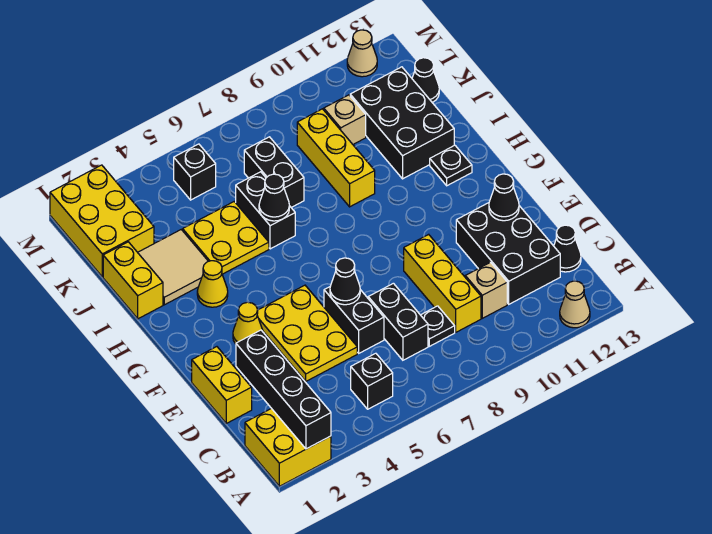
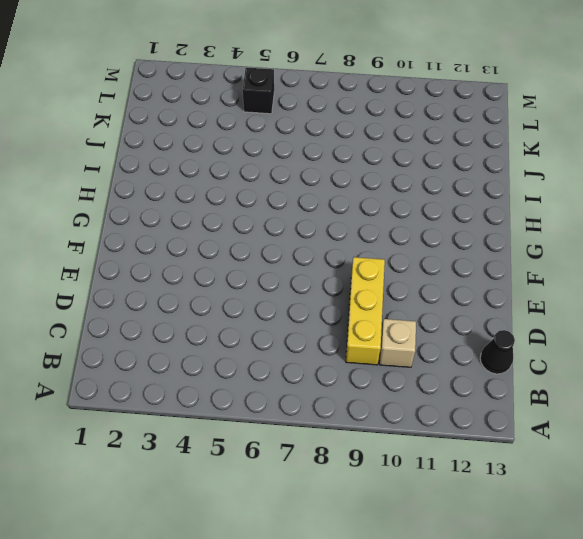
none -> yellow 2x2 brick [245,408,331,486]
none -> tan 1x1 cone [560,281,590,328]
none -> black 1x1 brick [351,353,393,409]
none -> black 1x2 brick [368,283,428,360]

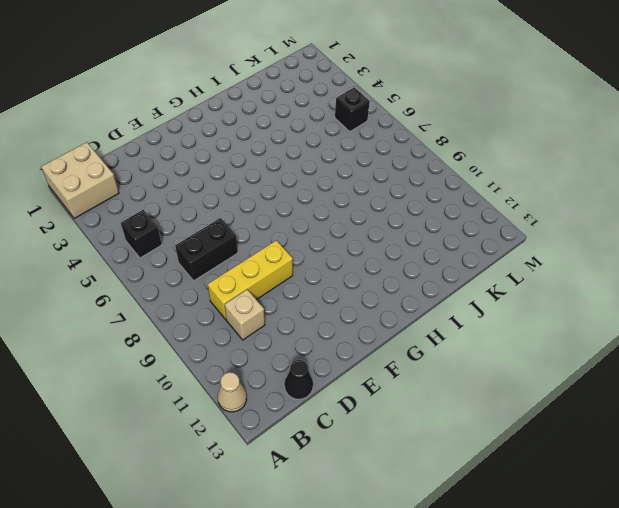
tan 2x2 brick [41,142,119,219] -> yellow 2x2 brick [245,408,331,486]
none -> black 1x1 plate [421,306,455,346]
none -> black 2x3 brick [456,203,560,304]
none -> yellow 1x2 brick [192,347,252,423]
none -> yellow 2x3 plate [257,285,357,381]

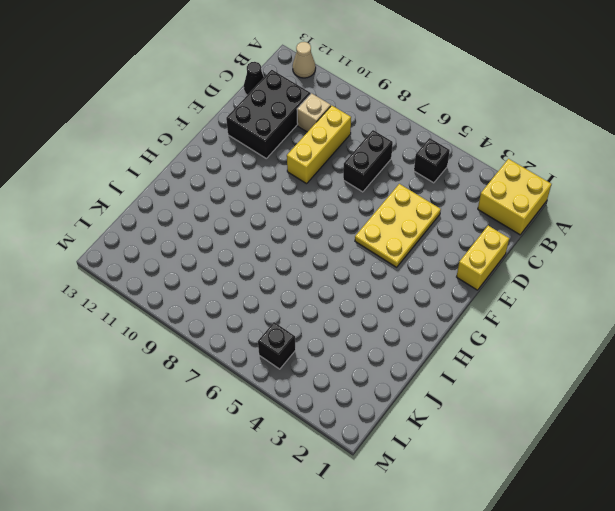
none -> black 1x1 plate [421,306,455,346]
none -> black 1x2 brick [324,287,384,353]
none -> yellow 1x1 cone [233,302,263,344]
none -> yellow 1x1 cone [197,261,228,307]

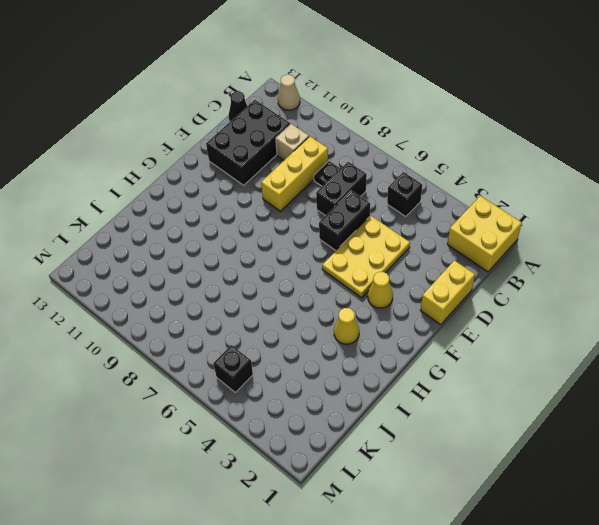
none -> black 1x1 plate [430,145,472,186]
none -> yellow 1x2 brick [103,242,163,319]
none -> tan 2x2 tile [138,230,208,305]
none -> yellow 2x2 plate [183,202,269,274]

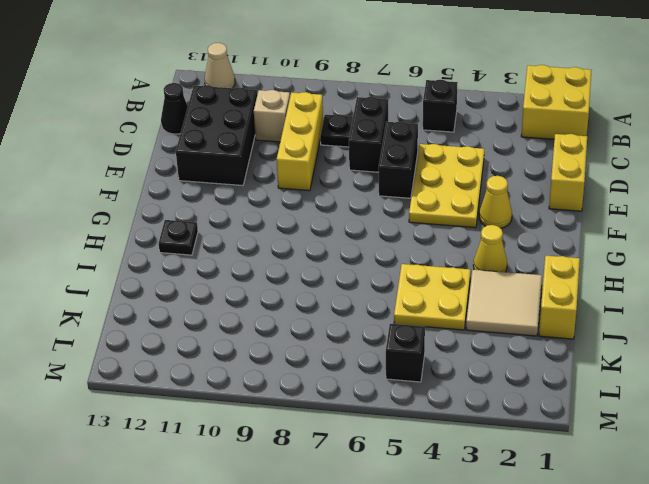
none -> black 1x2 brick [236,172,295,249]
none -> yellow 1x3 brick [297,109,375,207]
none -> black 2x3 brick [350,67,454,179]
none -> black 1x2 brick [244,137,304,207]

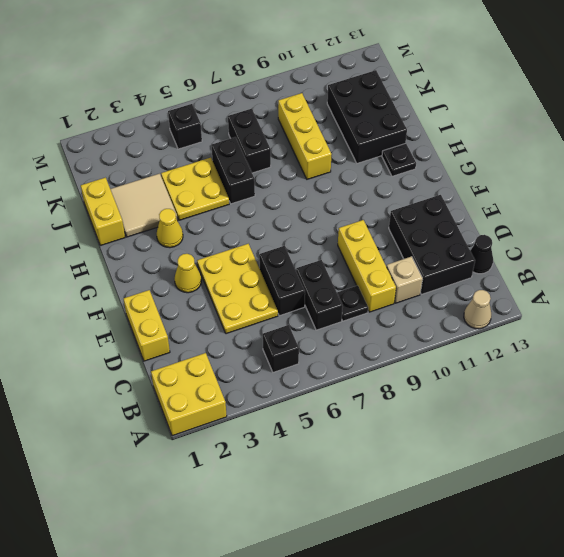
none -> yellow 2x3 brick [50,165,154,277]
none -> tan 1x1 brick [324,95,366,144]
none -> black 1x1 cone [412,58,439,103]
none -> tan 1x1 cone [347,30,377,77]

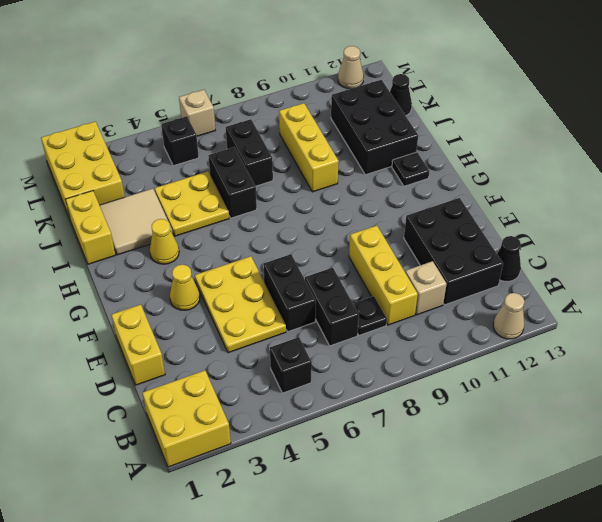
tan 1x1 brick [179,90,215,136] -> tan 1x1 brick moved to [324,95,366,144]
none -> black 1x4 brick [236,330,331,449]
none -> black 1x1 cone [330,258,360,305]
none -> black 1x1 cone [489,174,519,221]
none -> black 1x1 cone [259,174,289,221]

